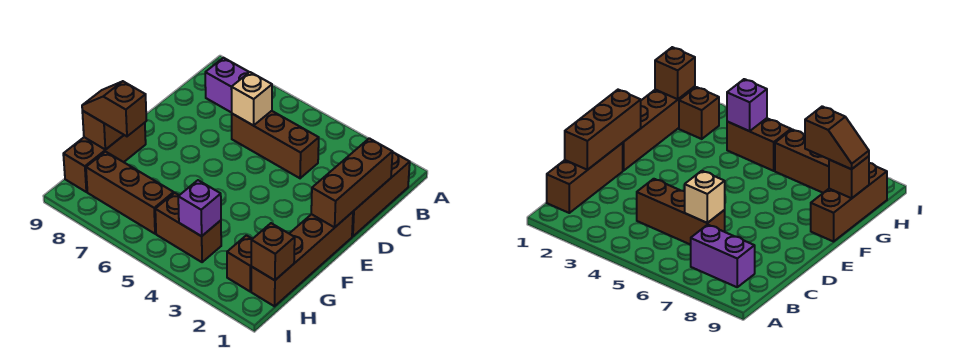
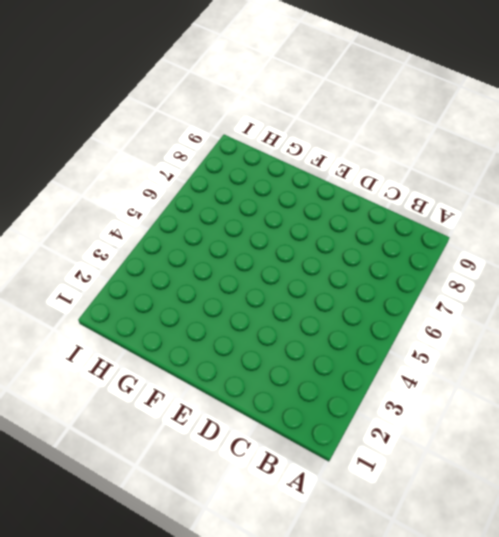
none -> brown 1x3 brick [352,152,410,236]
none -> purple 1x2 brick [205,58,249,113]
none -> brown 1x3 brick [232,111,319,178]

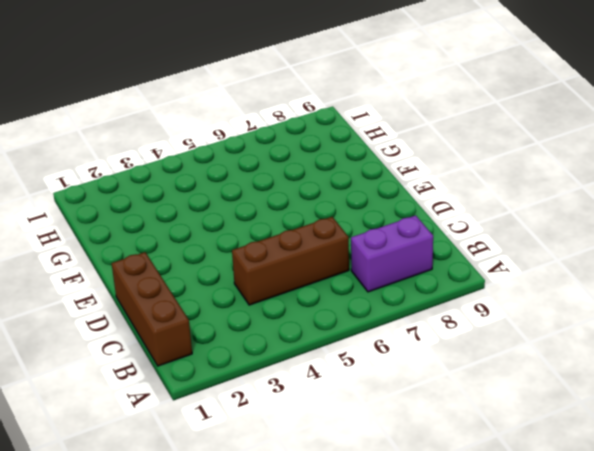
none -> brown 1x4 brick [251,212,353,306]
none -> brown 1x3 brick [63,123,146,192]
none -> brown 1x1 brick [227,235,252,291]

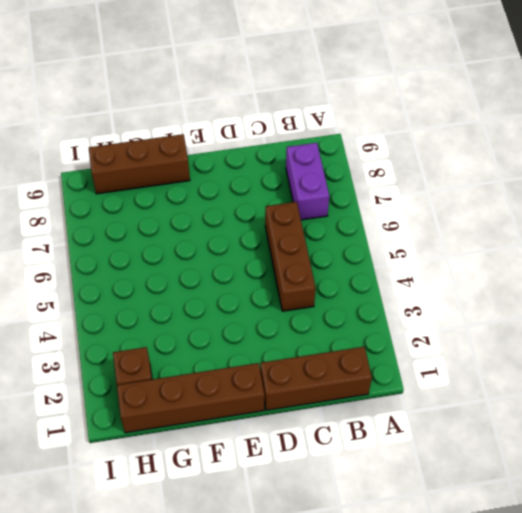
none -> brown 1x2 brick [155,193,221,262]
none -> brown 1x3 brick [86,152,174,234]
none -> brown 1x3 brick [311,138,393,227]

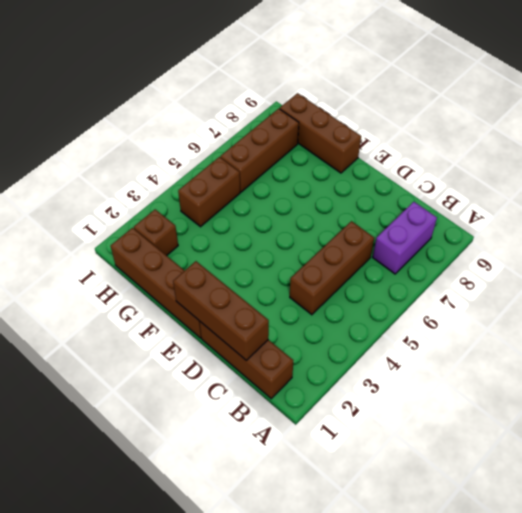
none -> tan 1x1 brick [231,72,272,126]
none -> brown 1x1 brick [82,111,123,150]
none -> brown 1x1 brick [251,223,295,280]

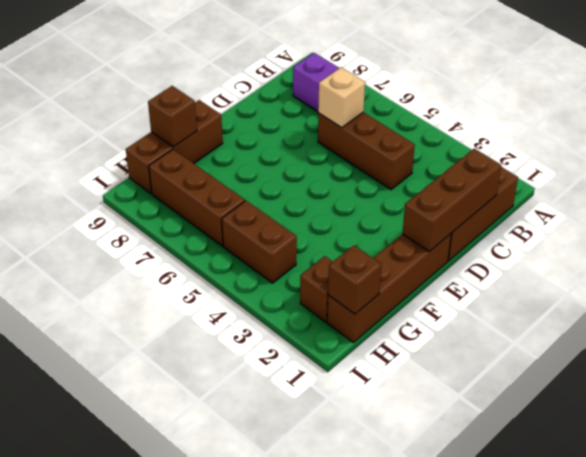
none -> purple 1x1 brick [178,180,221,236]
none -> brown 1x2 slope [82,81,146,136]

